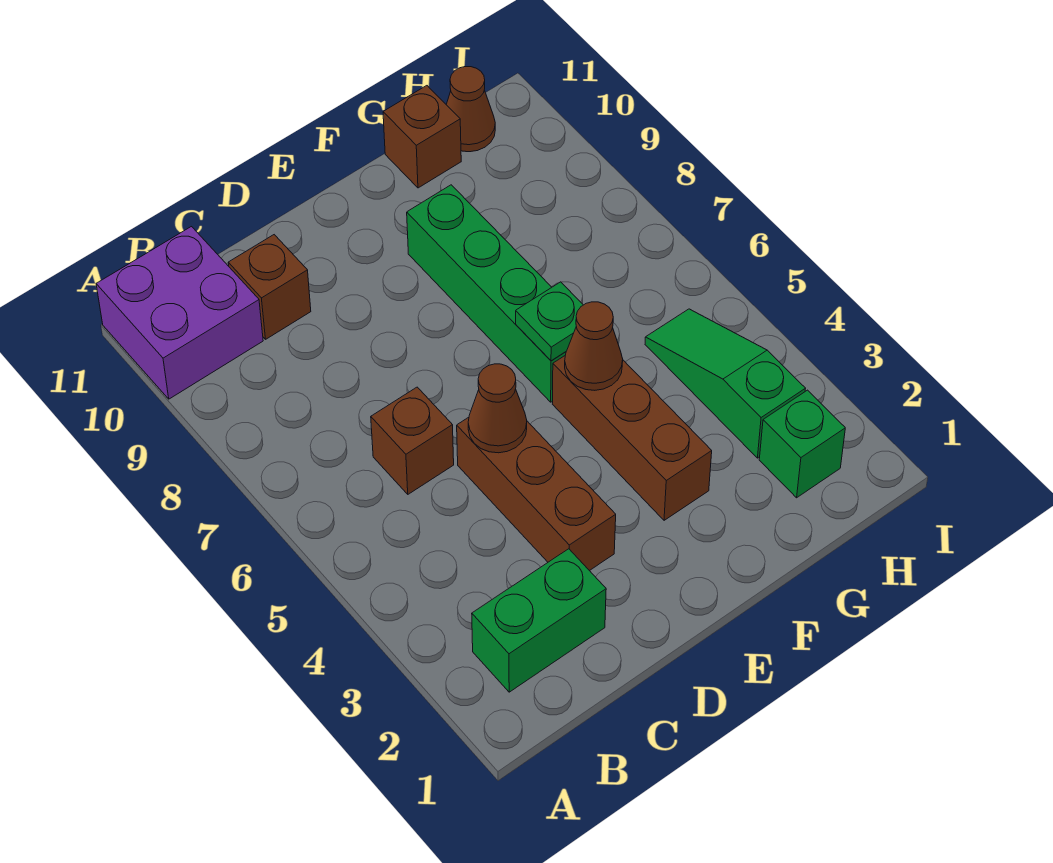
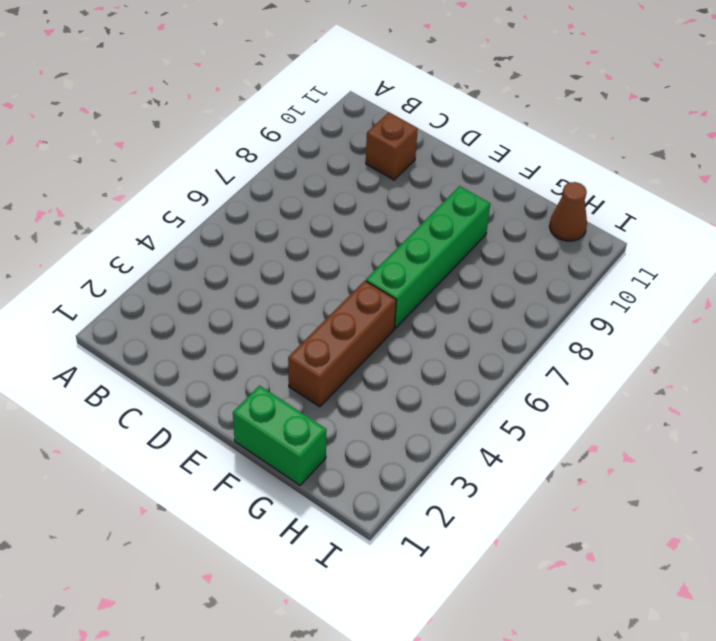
green 1x2 brick [233,386,326,485] -> green 1x2 brick moved to [472,549,606,692]
none -> purple 2x2 brick [96,227,263,399]
none -> brown 1x1 brick [371,387,454,494]
none -> brown 1x3 brick [457,417,616,571]

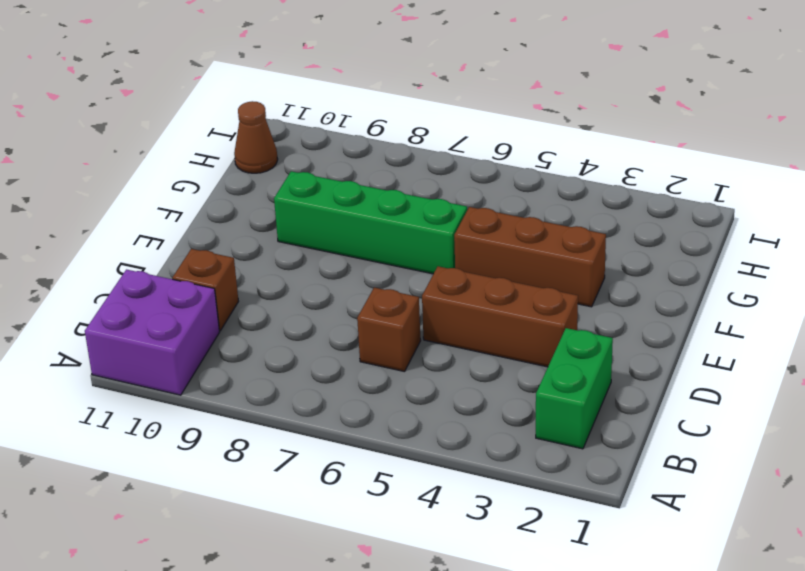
none -> brown 1x1 brick [383,86,461,188]
none -> green 1x1 brick [759,390,845,498]
none -> green 1x3 slope [645,309,805,458]

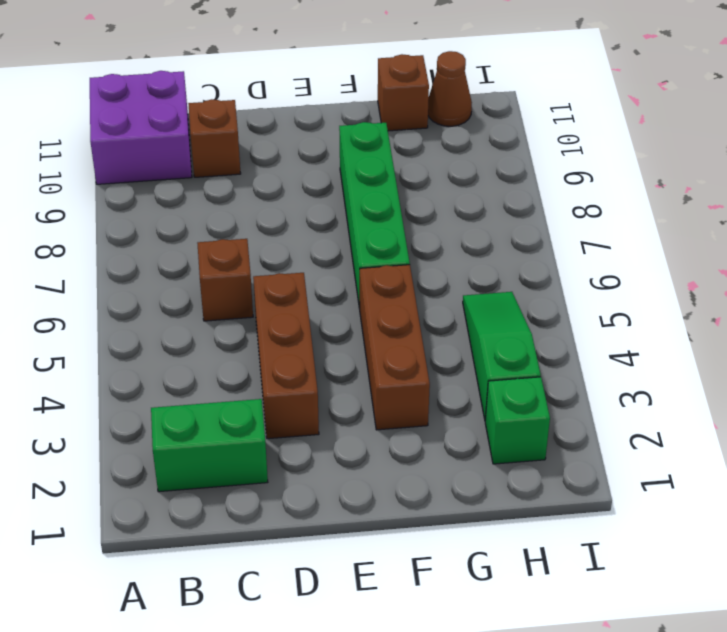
none -> brown 1x1 cone [468,364,527,453]
none -> brown 1x1 cone [565,302,623,390]
none -> green 1x1 plate [516,282,583,361]

